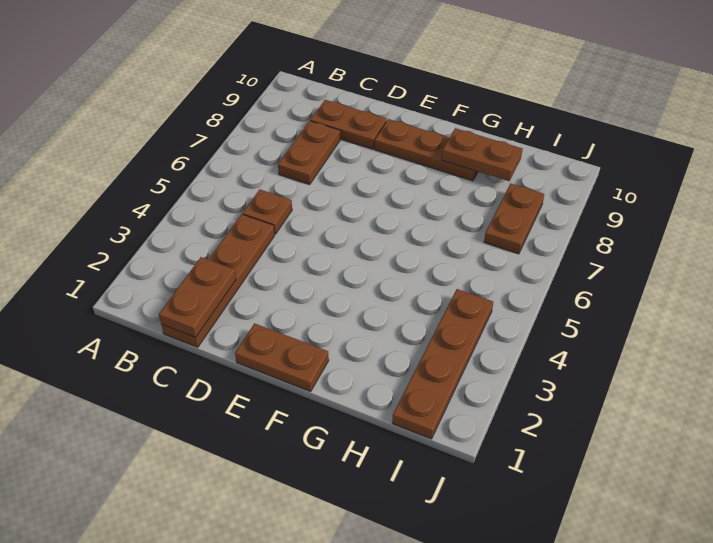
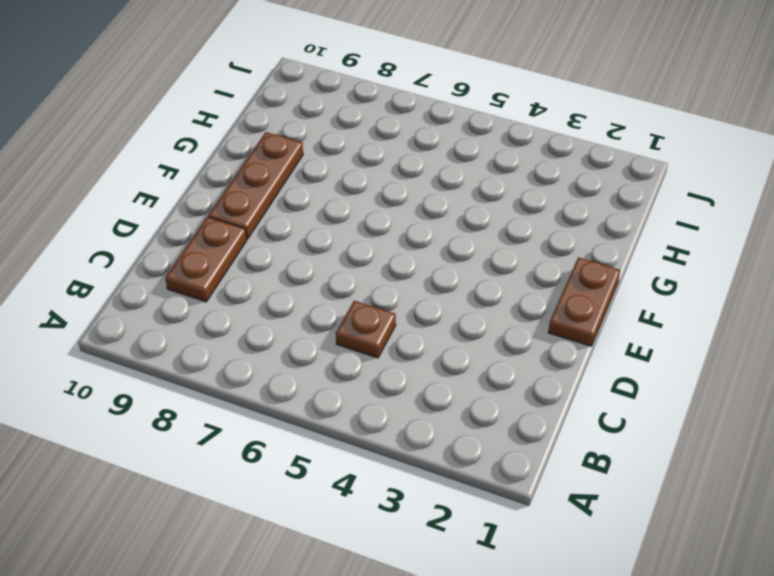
none -> brown 1x4 plate [161,214,275,347]
none -> brown 1x2 plate [278,121,340,185]

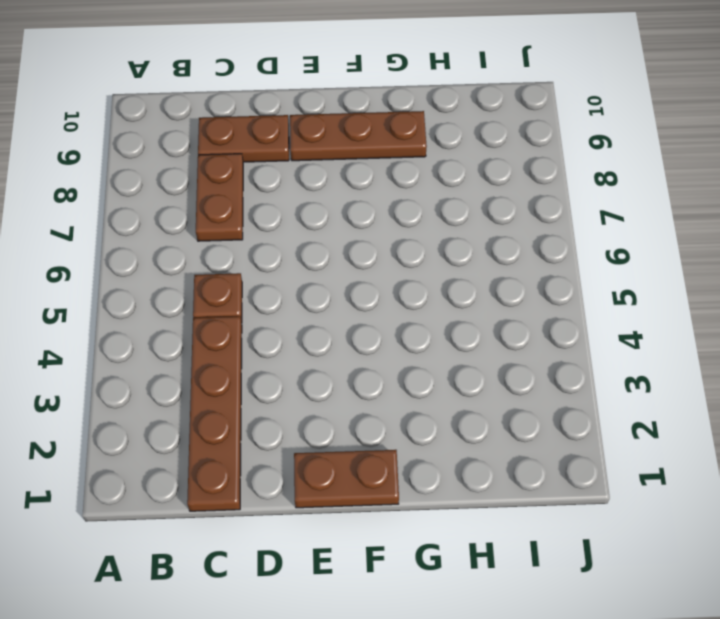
none -> brown 1x4 plate [392,289,493,439]
none -> brown 1x2 plate [484,184,544,254]

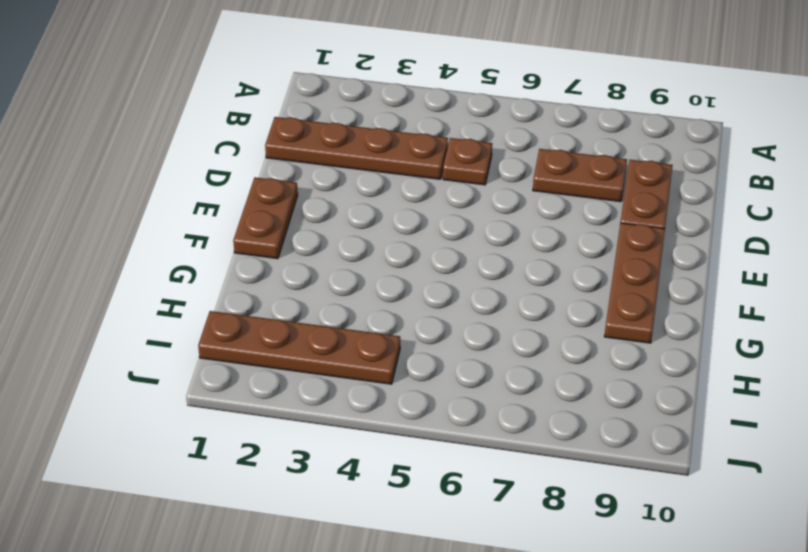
none -> brown 1x2 plate [484,184,544,254]
none -> brown 1x2 plate [159,257,236,337]

